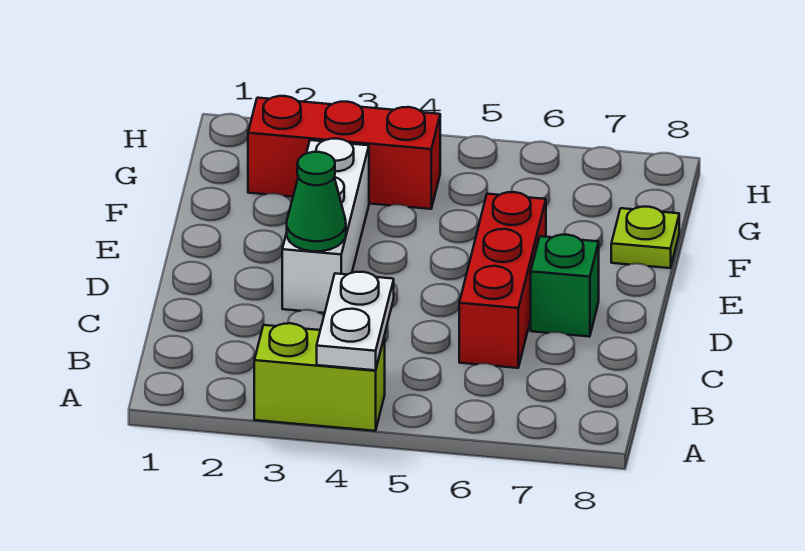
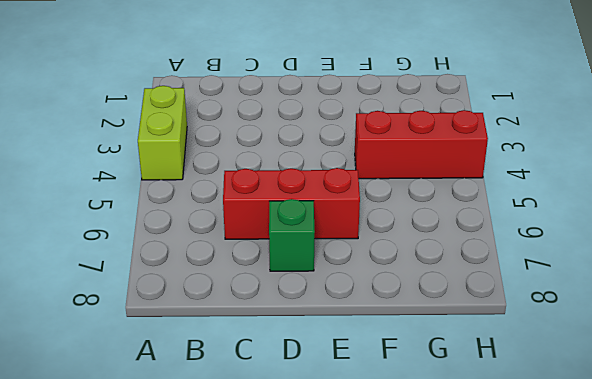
red 1x3 brick [355,110,488,179] -> red 1x3 brick turned to [248,96,440,209]
none -> white 1x3 brick [282,139,369,313]
none -> lime 1x1 plate [611,207,679,268]

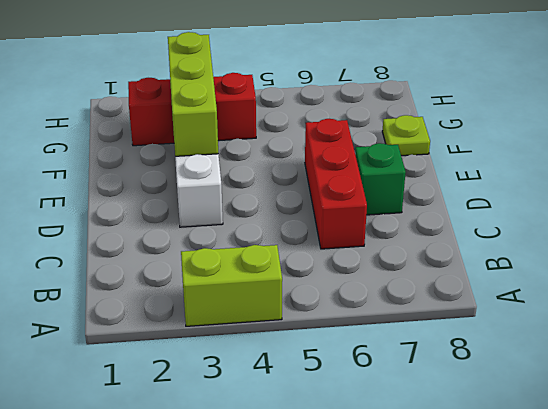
lime 1x3 brick [168,32,218,156] -> none
none -> white 1x2 plate [317,272,394,370]
none -> green 1x1 cone [287,152,346,251]

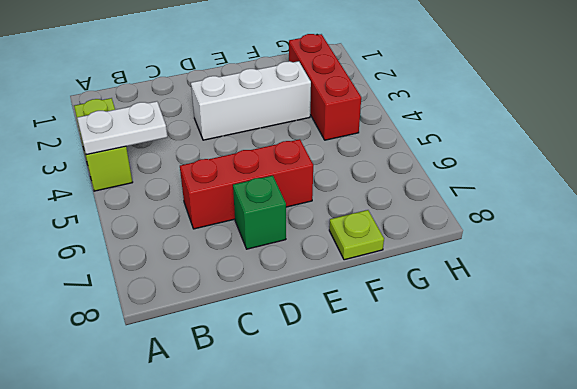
none -> green 1x1 cone [287,152,346,251]

